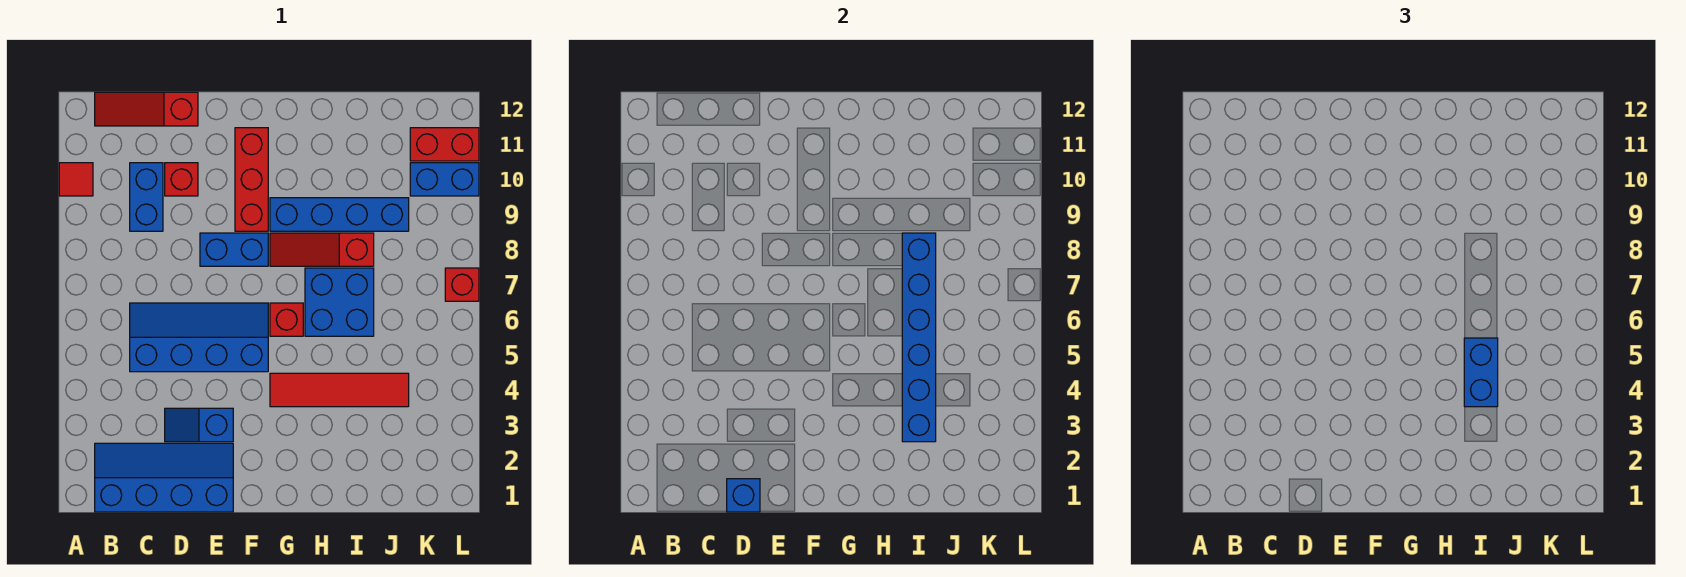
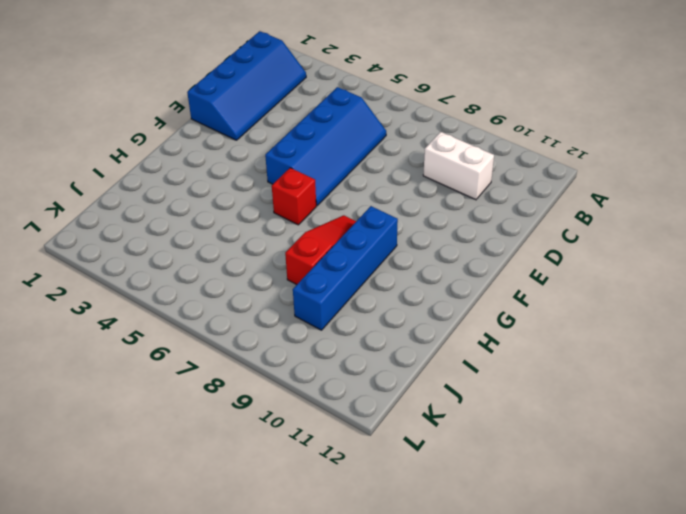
white 1x2 brick [423,132,494,200] -> blue 1x2 brick [130,163,163,231]
none -> red 1x1 tile [59,163,93,196]
none -> red 1x3 slope [95,92,198,126]
none -> blue 1x2 slope [165,408,233,442]

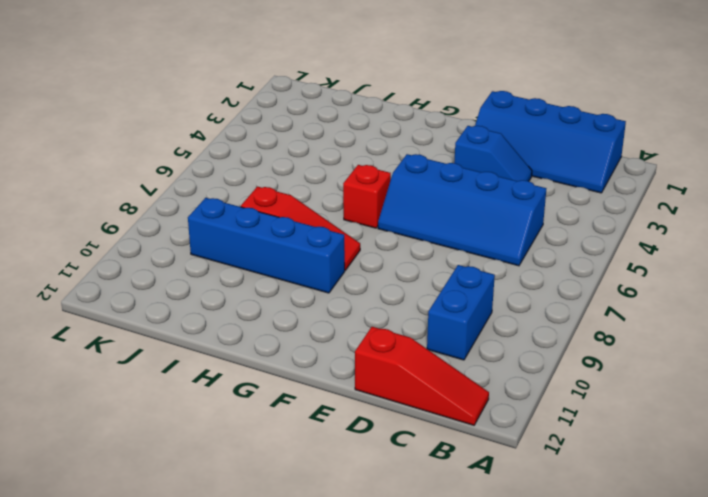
none -> red 1x1 tile [59,163,93,196]
none -> red 1x1 brick [165,163,198,196]
none -> blue 1x2 brick [200,233,268,266]

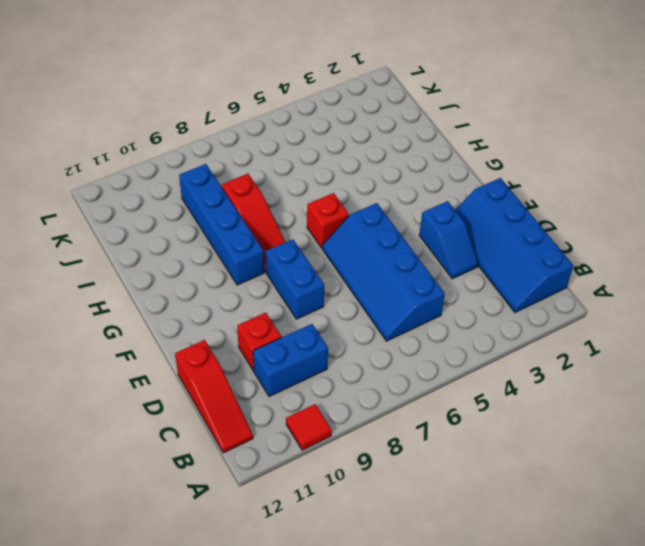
none -> red 1x3 brick [235,128,268,231]
none -> red 1x4 tile [270,373,409,407]
none -> blue 2x2 brick [305,268,374,336]

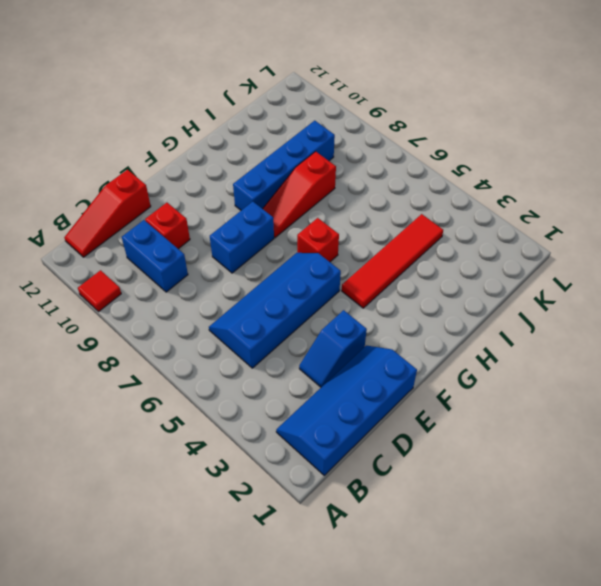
none -> red 1x3 brick [235,128,268,231]
none -> blue 2x2 brick [305,268,374,336]
none -> blue 1x2 brick [410,163,479,196]

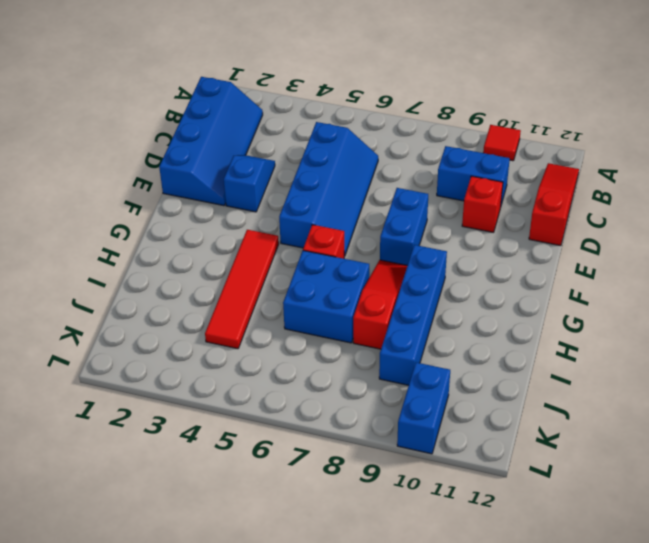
none -> red 1x3 brick [235,128,268,231]
none -> red 1x2 brick [410,128,479,161]
none -> red 1x1 brick [445,268,479,301]

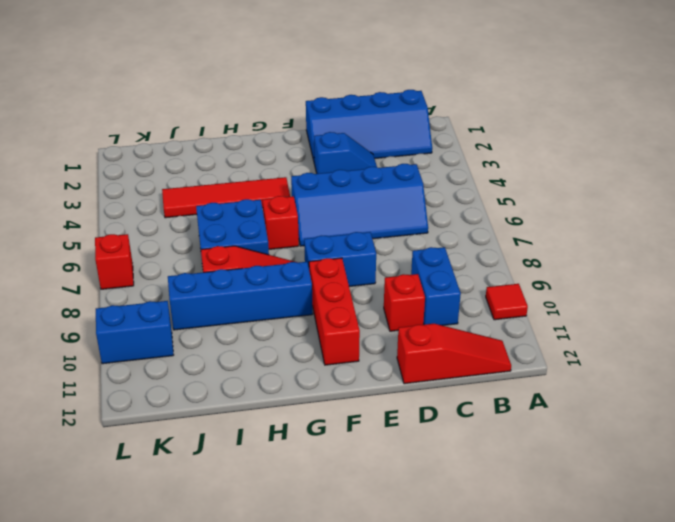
none -> red 1x2 brick [410,128,479,161]
none -> blue 1x1 brick [727,479,760,512]
none -> blue 1x6 brick [902,233,936,442]

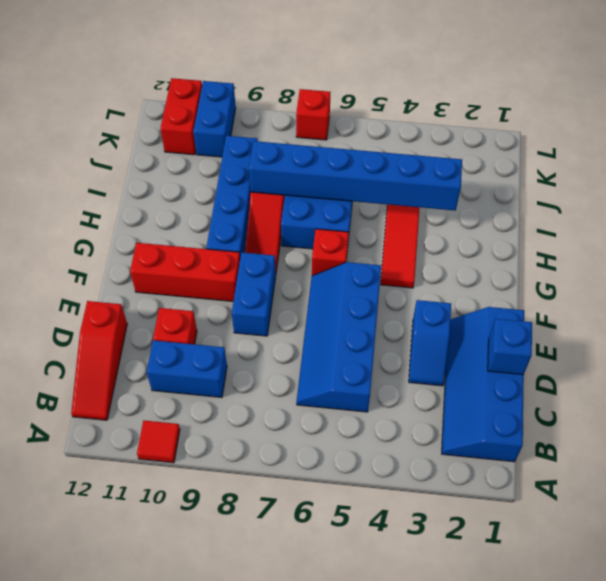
none -> blue 1x2 brick [1464,338,1498,407]

